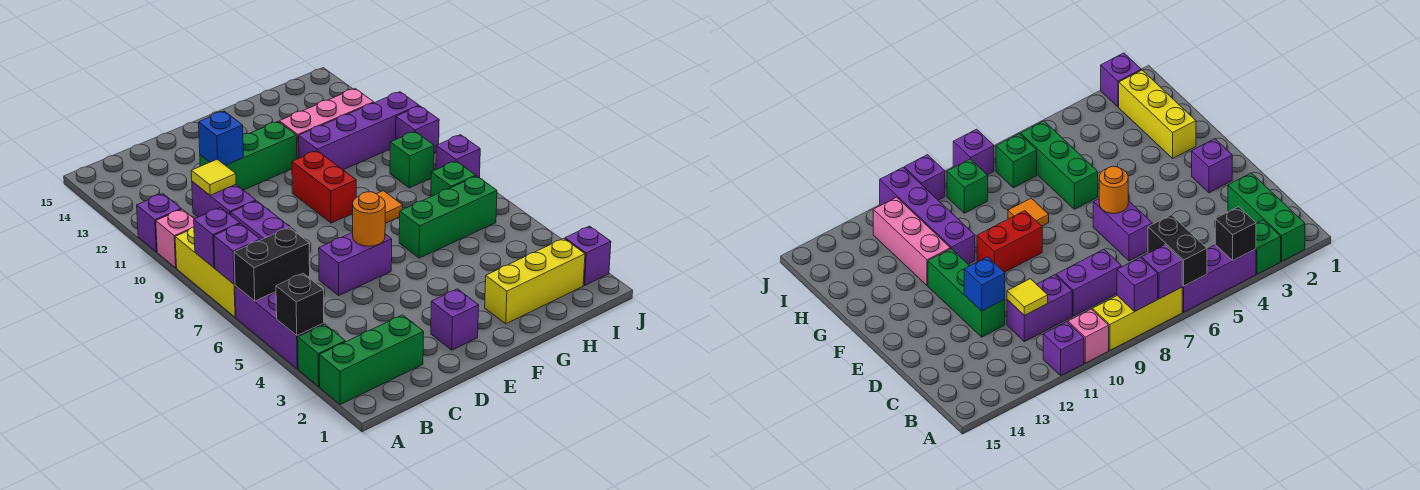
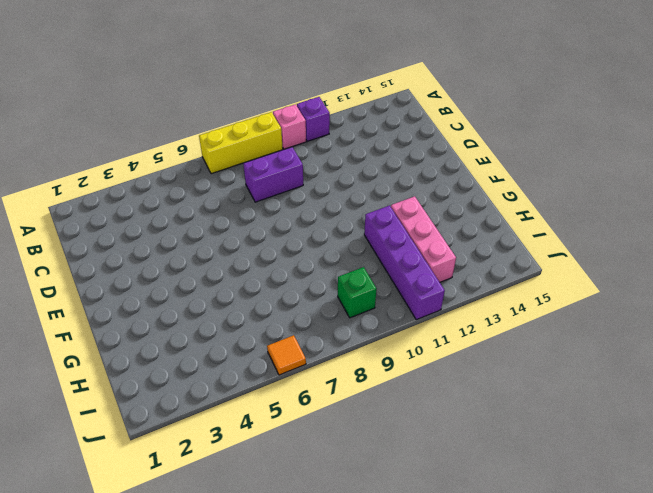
orange 1x1 tile [267,335,306,375] -> orange 1x1 tile moved to [377,191,403,223]
none -> green 1x3 brick [319,315,424,405]
none -> green 1x1 brick [298,324,345,386]
none -> purple 1x3 brick [235,286,324,369]

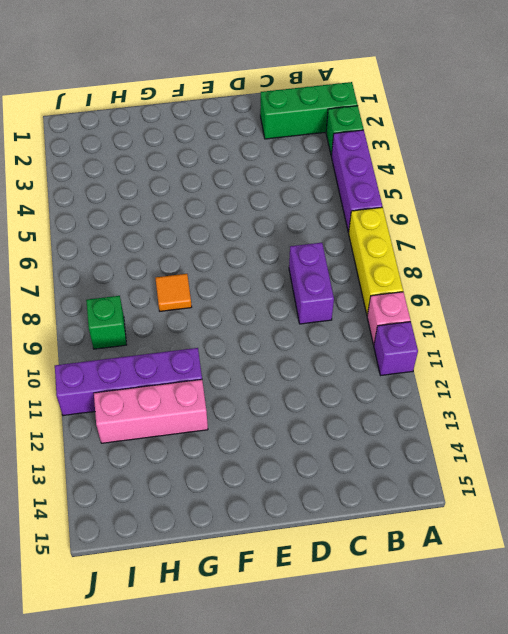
none -> purple 1x2 brick [192,182,256,217]
none -> purple 1x2 brick [319,232,392,295]
none -> green 1x3 brick [200,121,297,190]

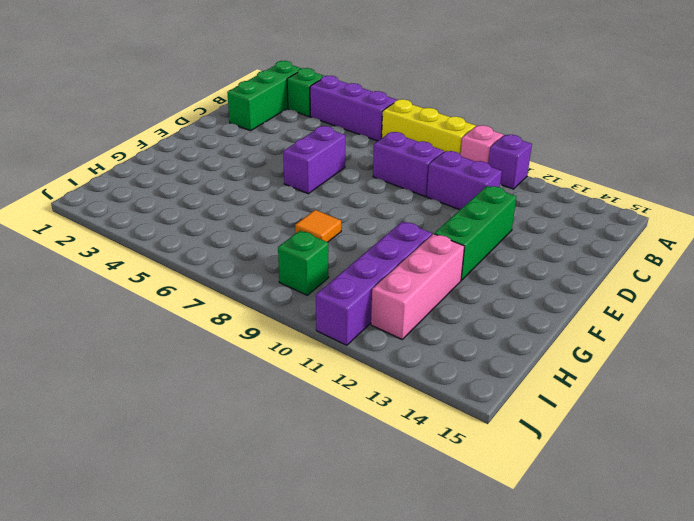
none -> purple 1x1 brick [431,289,479,350]
none -> red 1x2 brick [292,151,356,223]
none -> yellow 1x3 brick [485,238,585,324]

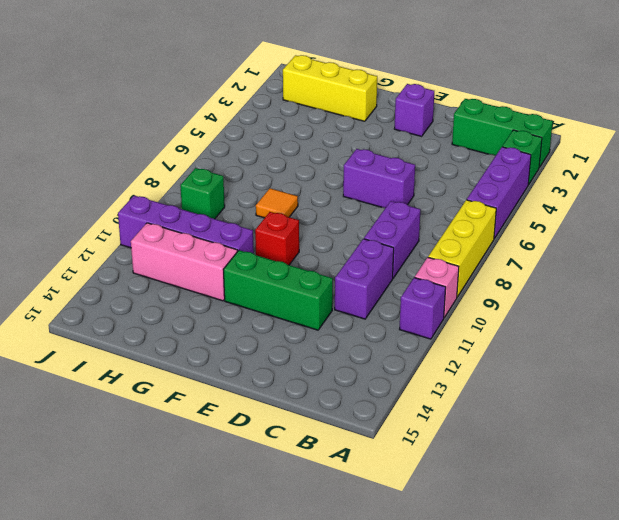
red 1x1 brick [255,212,299,265] -> red 1x2 brick [292,151,356,223]
none -> green 1x3 brick [399,176,497,258]
none -> green 1x1 brick [431,161,476,196]
none -> purple 1x1 brick [565,226,611,285]

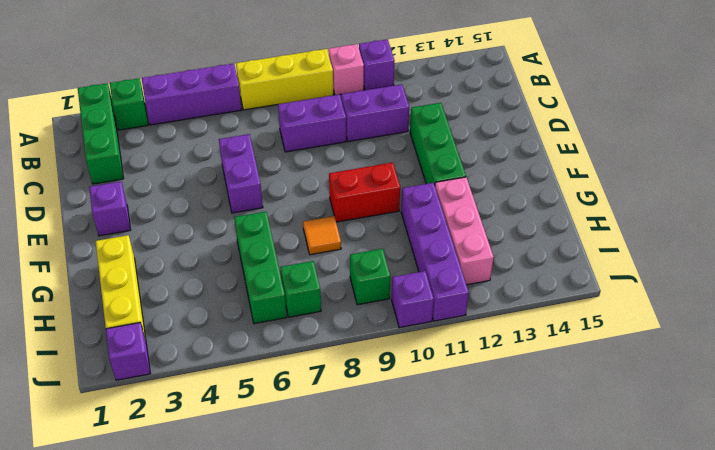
none -> purple 1x1 brick [436,135,480,178]
none -> black 1x1 brick [276,273,324,335]
none -> black 1x2 brick [234,227,310,301]

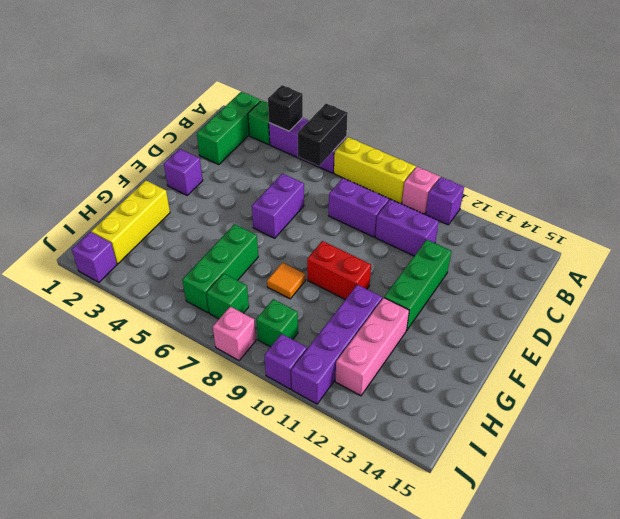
pink 1x1 brick [213,307,256,360] -> purple 1x1 brick [436,135,480,178]
none -> purple 1x1 brick [214,224,260,284]
none -> purple 1x1 brick [194,208,240,268]
none -> yellow 1x1 tile [191,159,236,195]

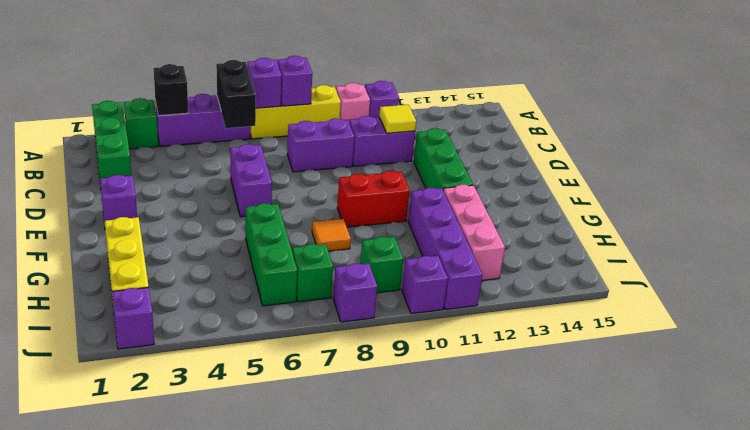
none -> blue 1x1 brick [199,111,244,165]
none -> orange 1x1 round brick [353,192,385,246]

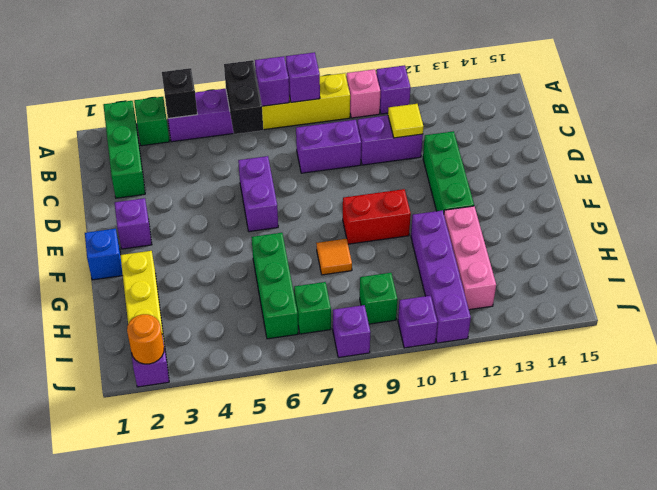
blue 1x1 brick [85,229,123,280] -> blue 1x1 brick moved to [199,111,244,165]
orange 1x1 round brick [127,314,164,364] -> orange 1x1 round brick moved to [353,192,385,246]

